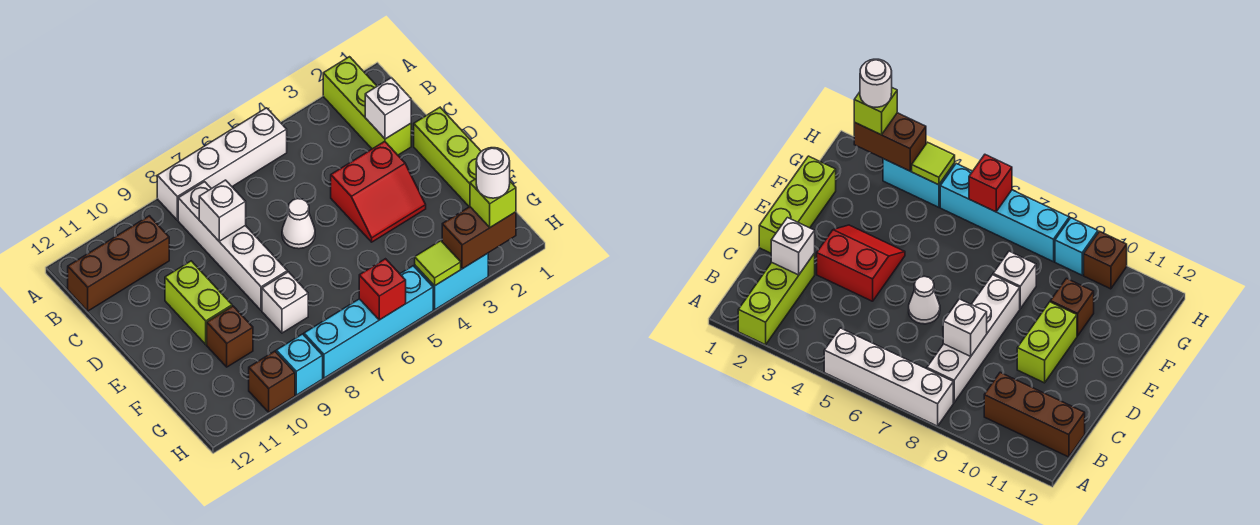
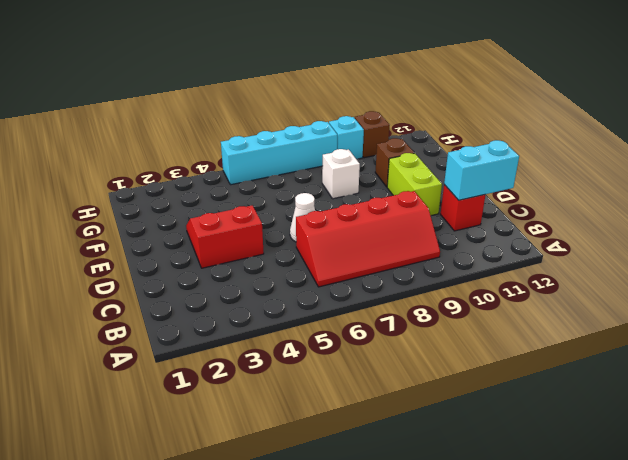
red 2x4 slope [296,191,440,287] -> white 1x4 brick [178,182,287,310]
red 1x1 brick [441,185,485,231] -> red 1x1 brick moved to [359,259,406,320]
cyan 1x2 brick [444,140,519,200] -> cyan 1x2 brick moved to [415,253,488,310]
none -> lime 1x3 brick [323,57,411,155]
none -> white 1x4 brick [157,108,287,220]
none -> brown 1x3 brick [68,216,169,311]

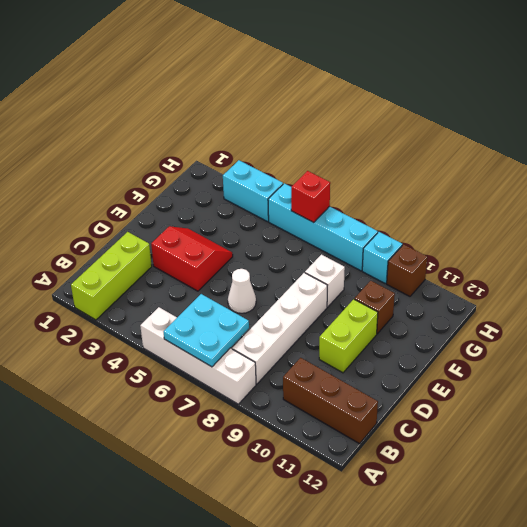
cyan 2x2 plate [164,294,249,367] -> none
none -> lime 1x3 brick [414,107,481,207]
none -> white 1x1 brick [365,78,411,139]
none -> white 1x1 brick [199,180,246,241]

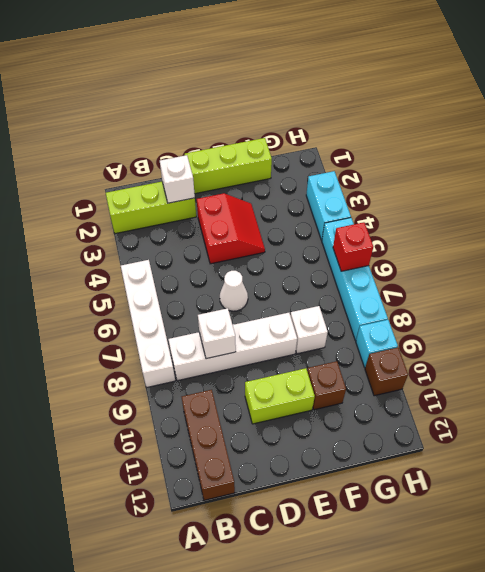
none -> brown 1x2 brick [442,207,516,269]
none -> lime 1x1 tile [415,241,461,286]
none -> lime 1x1 brick [470,179,516,227]

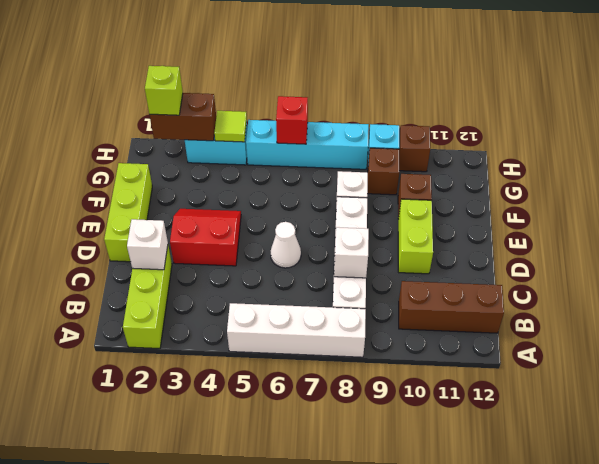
brown 1x1 brick [367,148,399,195] -> none
none -> white 1x1 round brick [476,148,510,198]

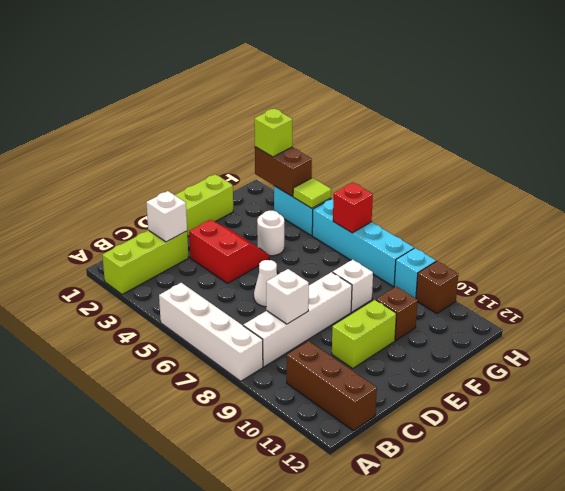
white 1x1 round brick [257,211,284,256] -> white 1x1 round brick moved to [476,148,510,198]

